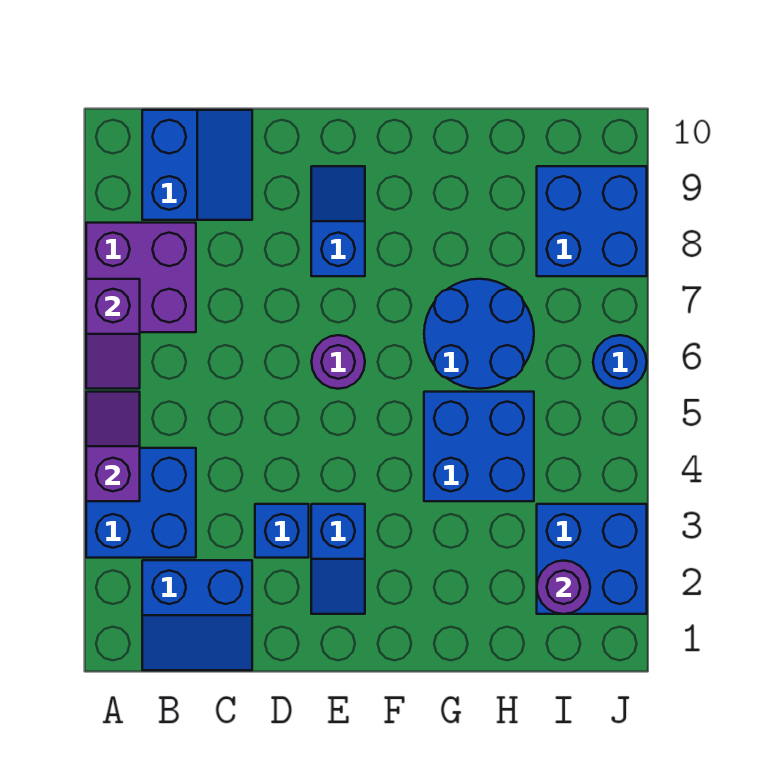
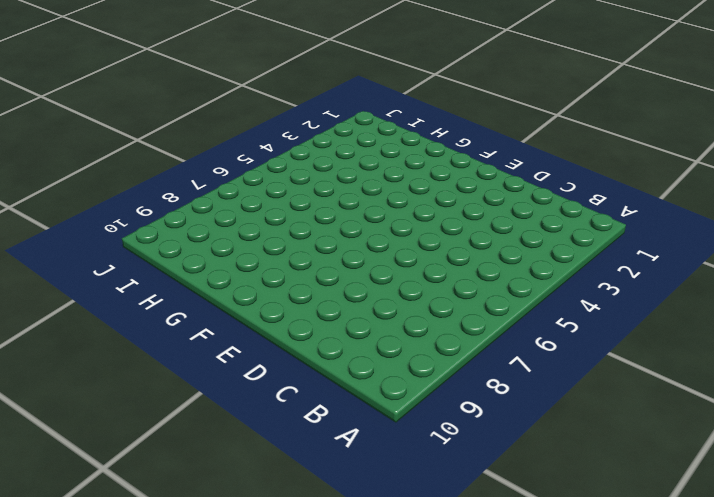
none -> blue 2x2 brick [86,448,196,558]
none -> purple 2x2 brick [86,223,196,332]
none -> blue 2x2 slope [142,560,252,670]

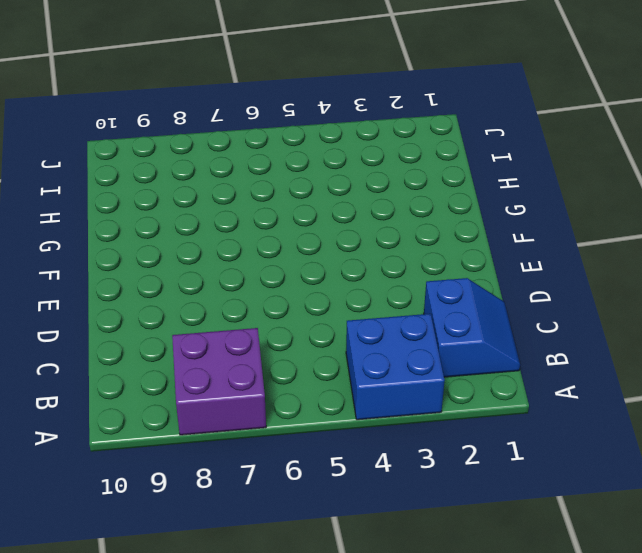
none -> blue 2x2 slope [142,110,252,220]
none -> blue 1x1 brick [255,504,309,558]
none -> blue 1x2 slope [311,504,365,614]

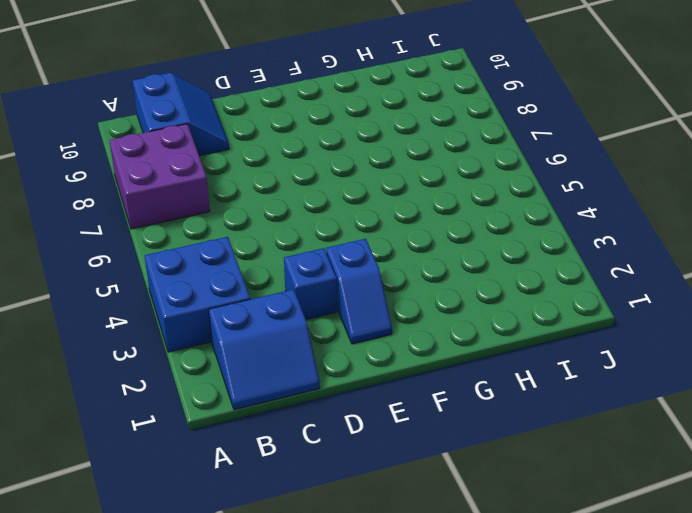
none -> purple 1x1 round brick [312,335,365,389]
none -> blue 1x2 slope [311,166,365,276]
none -> blue 2x2 brick [424,392,534,501]

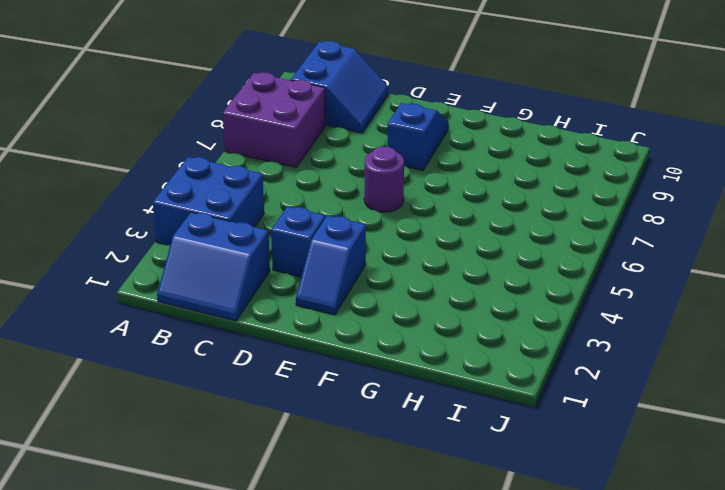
none -> blue 2x2 brick [424,392,534,501]
none -> blue 2x2 round brick [424,279,534,389]
none -> blue 2x2 brick [537,504,647,614]

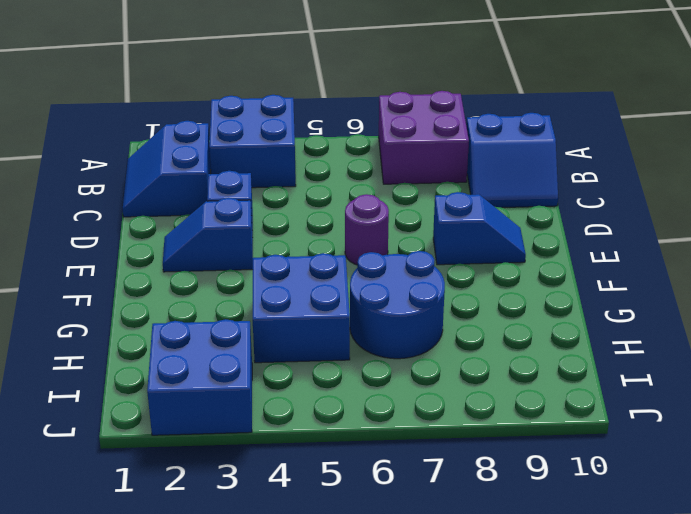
none -> blue 2x2 brick [537,166,647,276]
none -> blue 1x1 round brick [593,335,647,389]
none -> purple 1x2 slope [86,392,140,501]

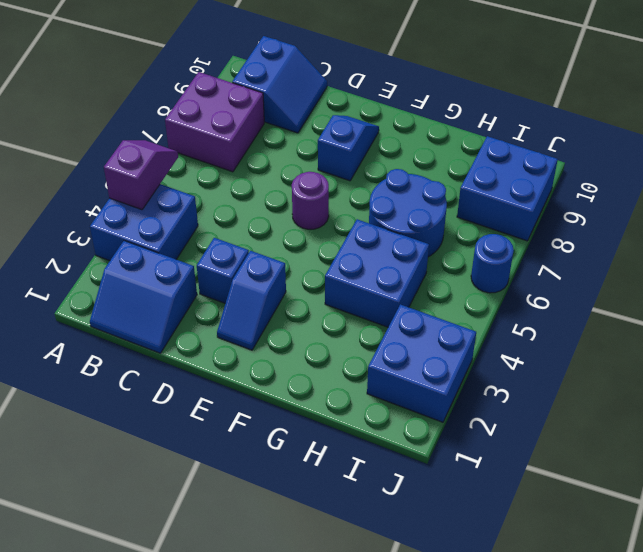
none -> purple 1x2 slope [86,279,140,389]
none -> purple 1x1 round brick [537,561,590,614]

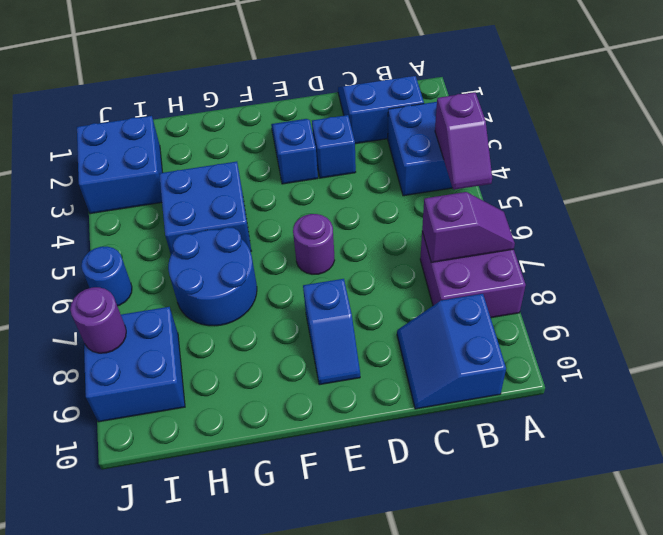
purple 1x2 slope [422,192,515,262] -> purple 1x2 slope turned to [86,279,140,389]
purple 1x1 round brick [70,287,126,353] -> purple 1x1 round brick moved to [537,561,590,614]

